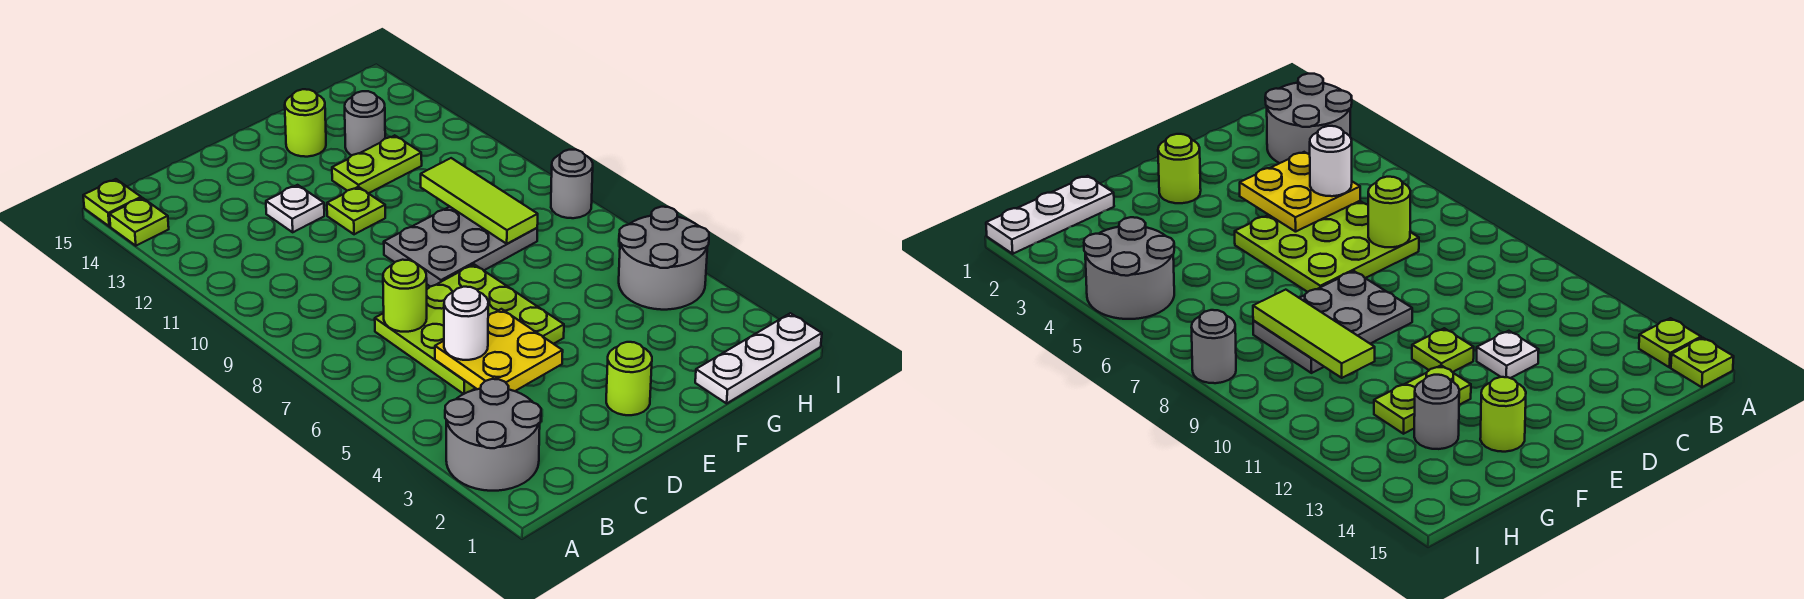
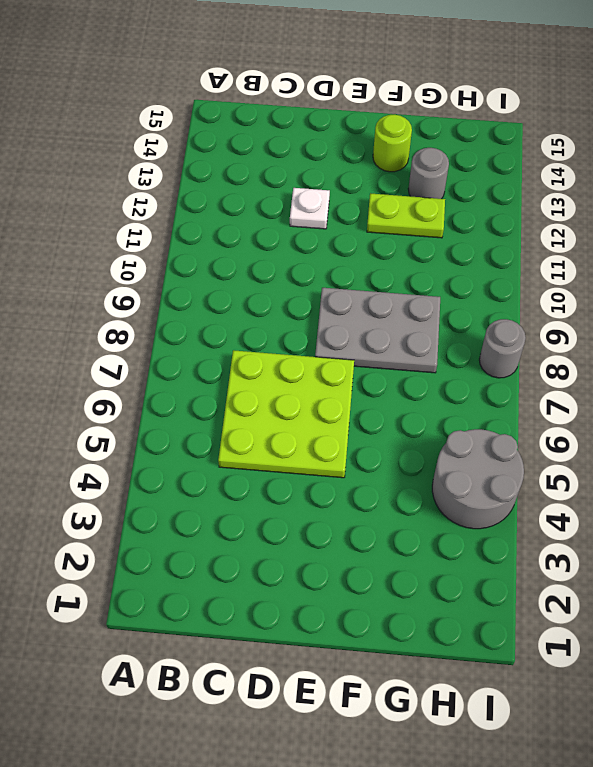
none -> grey 2x2 round brick [445,379,541,491]
none -> lime 1x1 plate [110,198,169,246]
none -> lime 1x1 plate [83,179,141,226]

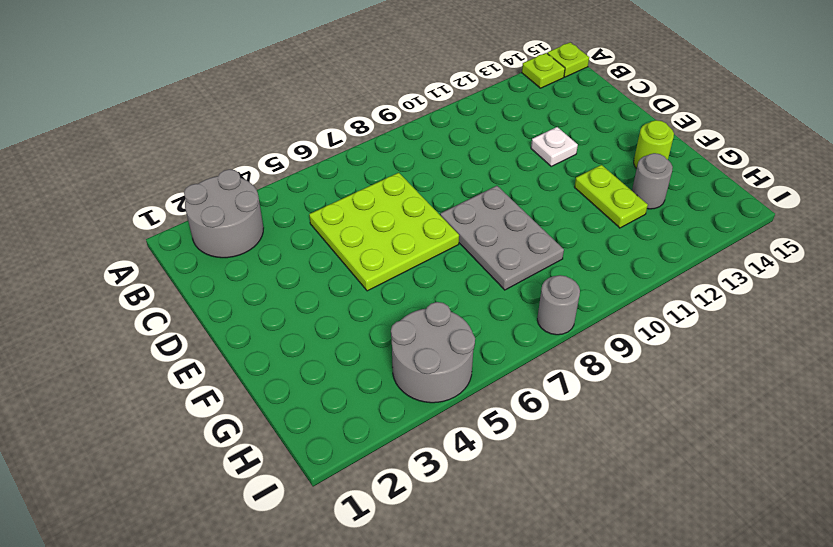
none -> lime 1x1 round brick [606,342,652,415]
none -> lime 1x1 plate [327,187,385,234]
none -> white 1x3 plate [695,313,822,403]

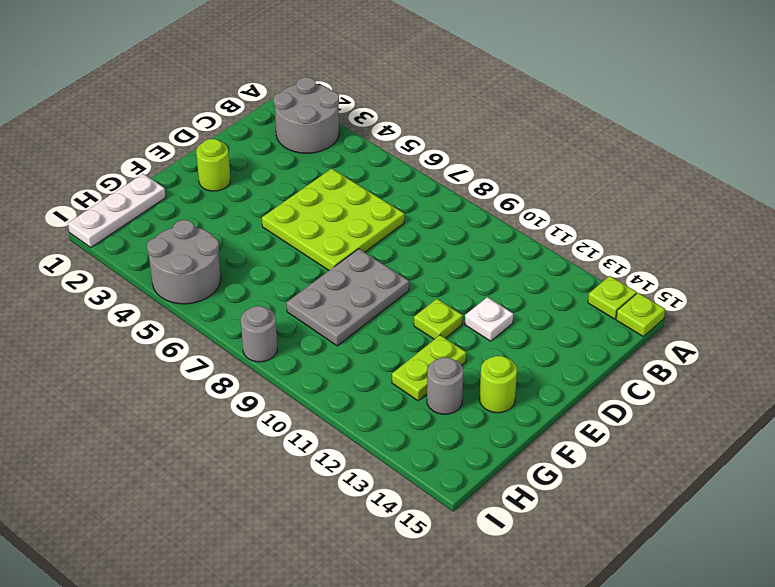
none -> yellow 2x2 plate [435,309,563,391]
none -> lime 1x1 round brick [383,260,427,332]
none -> lime 1x3 tile [421,158,538,244]

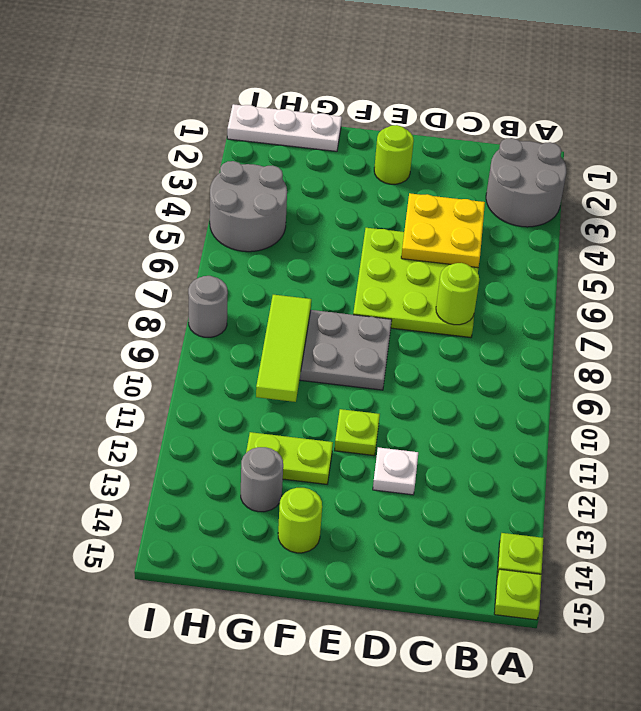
none -> white 1x1 round brick [444,287,488,360]

